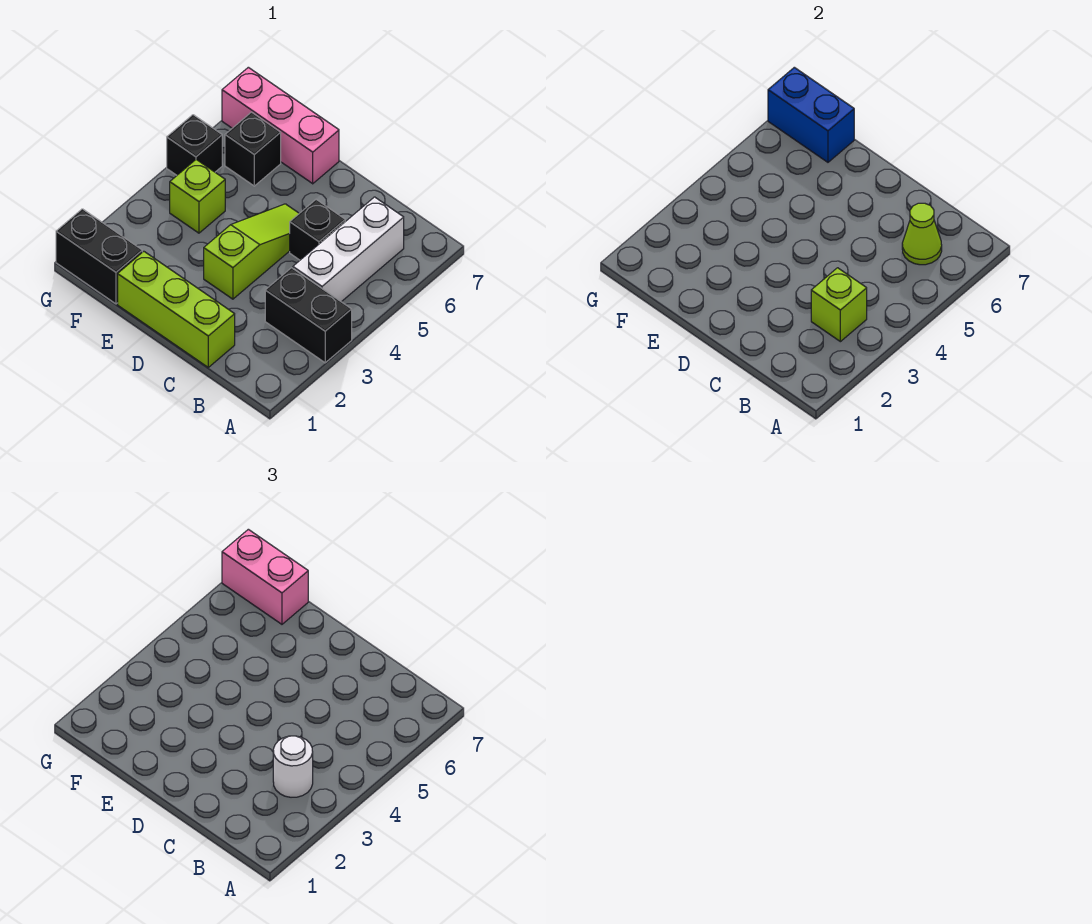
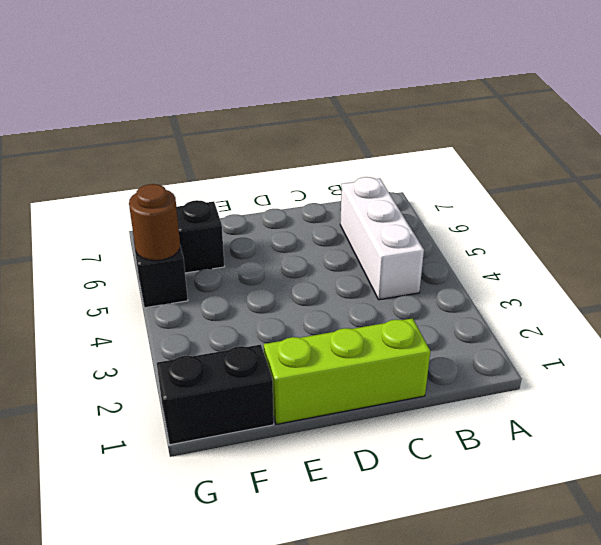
brown 1x1 round brick [129,184,180,261] -> none
none -> black 1x2 brick [265,268,352,363]
none -> black 1x1 brick [290,200,345,260]
none -> lime 1x3 slope [204,204,299,299]

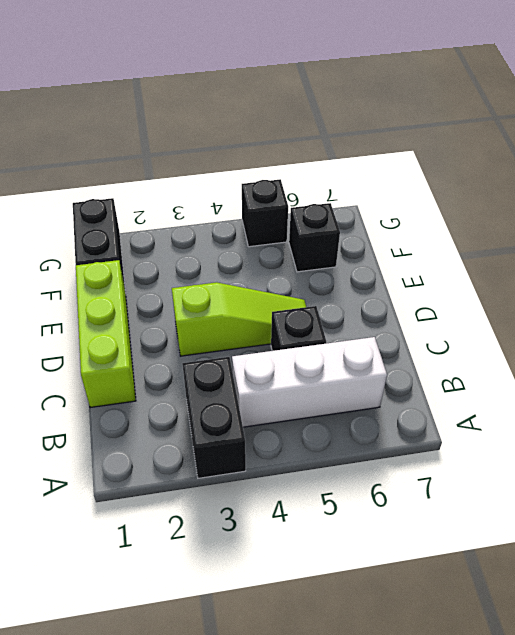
none -> pink 1x3 brick [222,67,339,184]
none -> lime 1x1 brick [170,160,225,233]
none -> lime 1x1 brick [811,268,867,342]

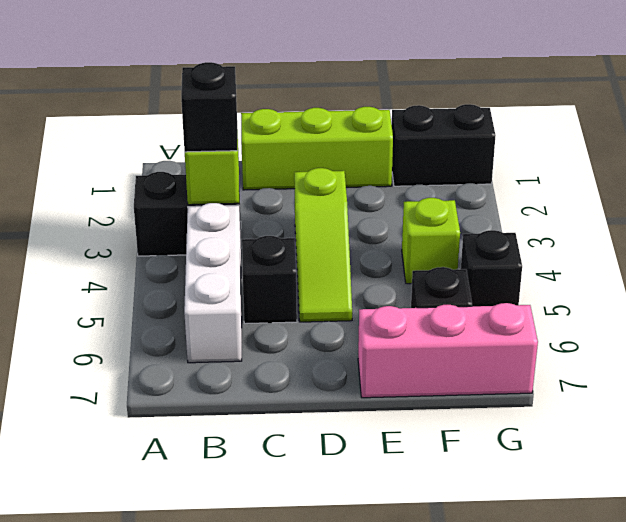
black 1x1 brick [181,62,237,152] -> white 1x1 round brick [273,736,313,797]
none -> lime 1x1 cone [902,203,942,265]
none -> blue 1x2 brick [768,67,854,162]
none -> pink 1x2 brick [222,529,308,624]

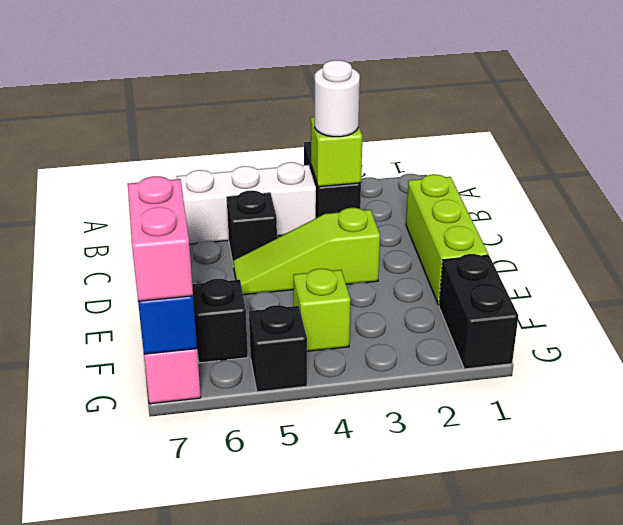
none -> lime 1x1 cone [902,203,942,265]

